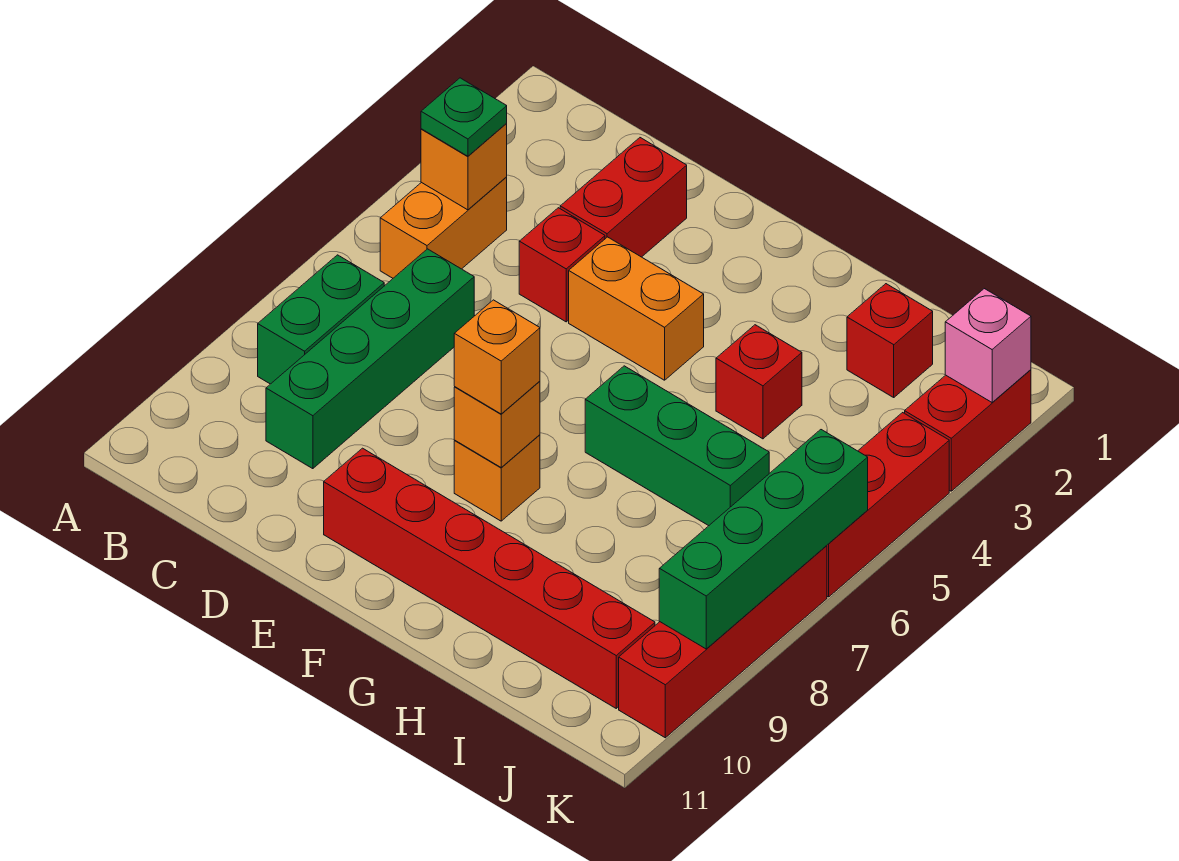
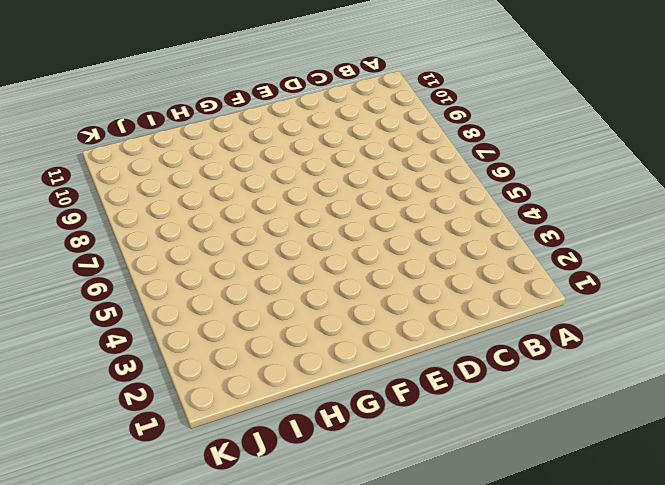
none -> orange 1x2 brick [380,177,507,278]
none -> green 1x2 brick [258,255,384,384]
none -> green 1x4 brick [266,249,474,469]

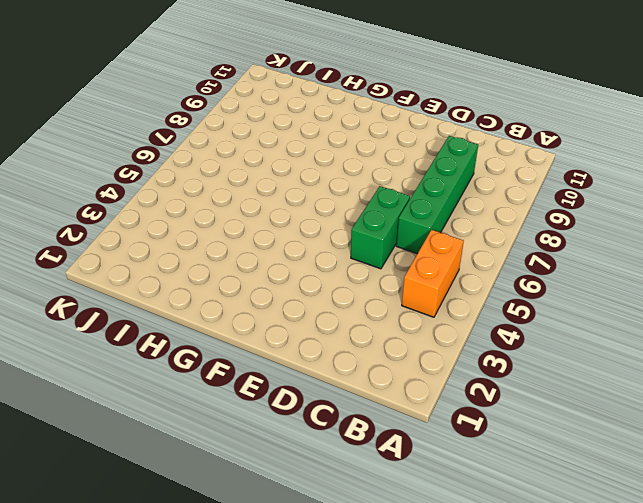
green 1x2 brick [351,186,410,269] -> green 1x2 brick moved to [258,255,384,384]
none -> red 1x2 brick [560,138,687,257]
none -> red 1x1 brick [519,208,605,322]
none -> orange 1x2 brick [569,237,704,380]

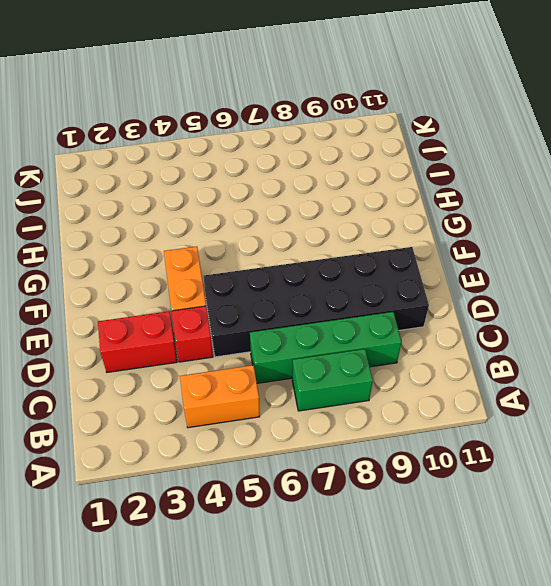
black 2x6 brick [204,247,429,357] -> red 1x6 brick [324,448,655,708]
none -> orange 1x1 brick [454,435,540,521]
none -> green 1x3 brick [585,366,769,526]
none -> red 1x1 brick [716,325,802,439]

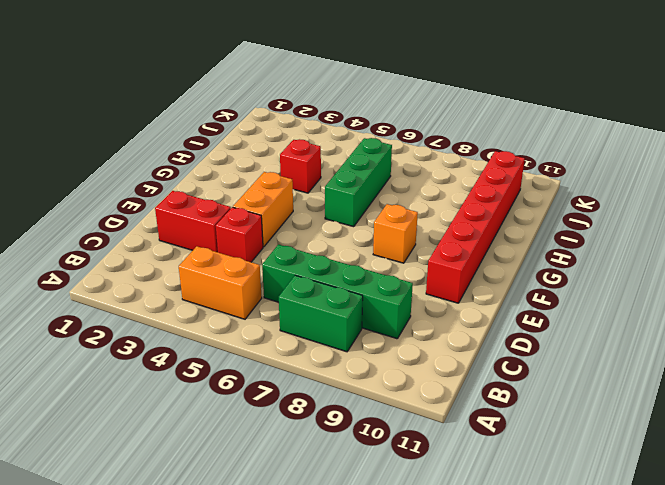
none -> red 1x1 brick [847,284,933,397]
none -> red 1x2 brick [905,370,1031,491]
none -> red 1x3 brick [827,413,949,597]

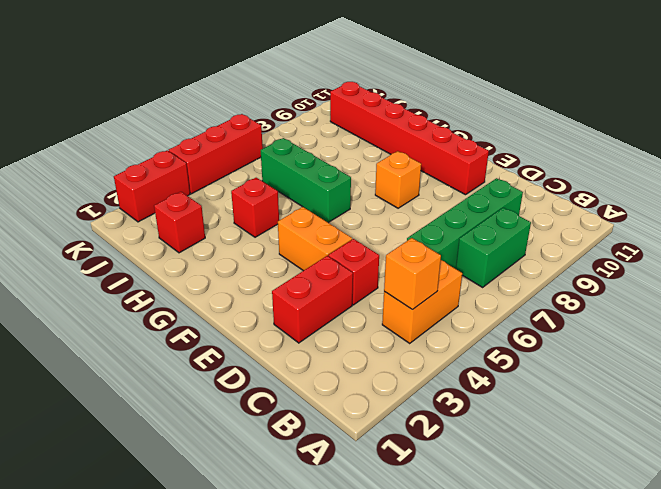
none -> red 1x4 brick [619,546,827,738]
none -> orange 1x1 brick [454,381,540,468]
none -> pink 1x1 brick [945,289,1031,402]

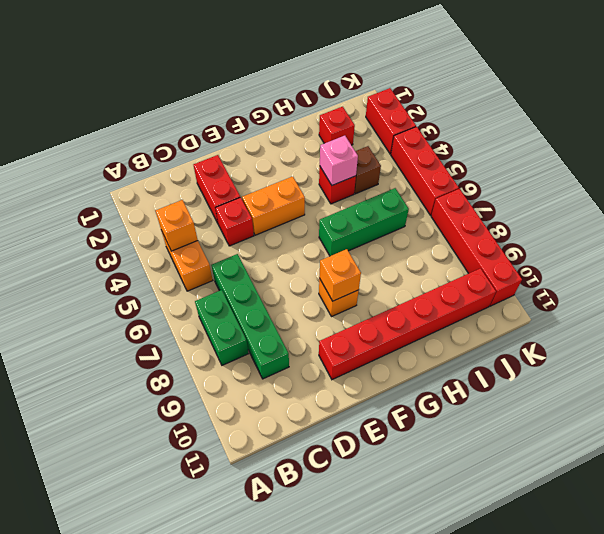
pink 1x1 brick [320,136,358,185] -> pink 1x1 brick moved to [945,289,1031,402]
brown 1x1 brick [354,146,381,194] -> none
none -> green 1x4 brick [659,430,868,649]
none -> green 1x1 plate [421,78,507,156]
none -> orange 1x1 brick [454,300,540,414]

